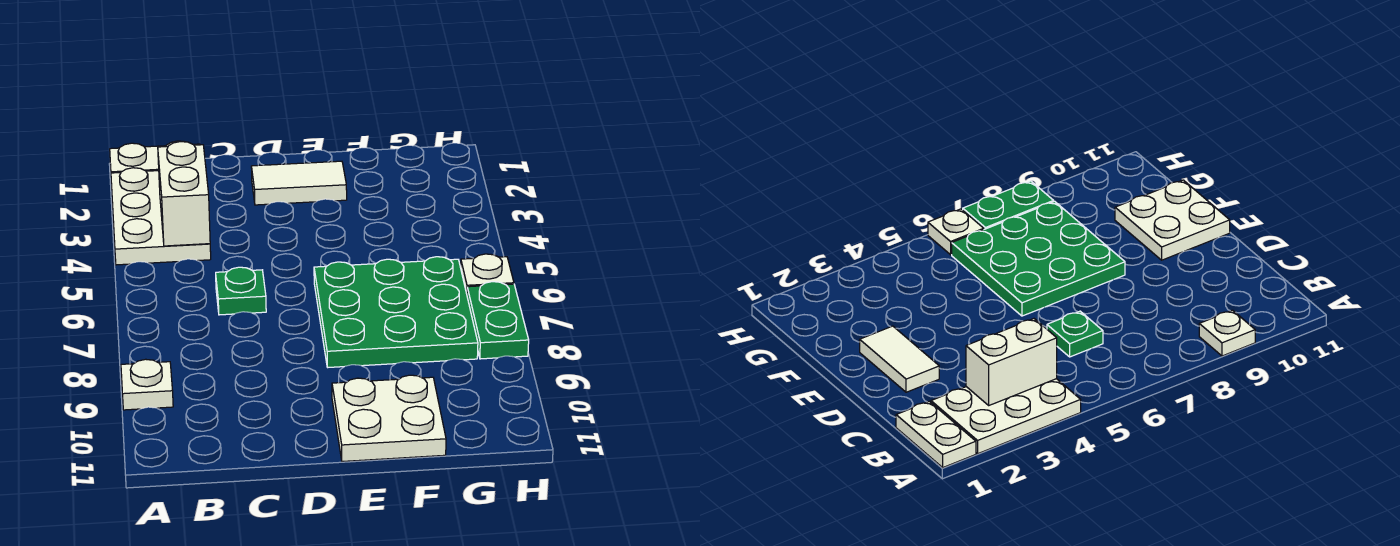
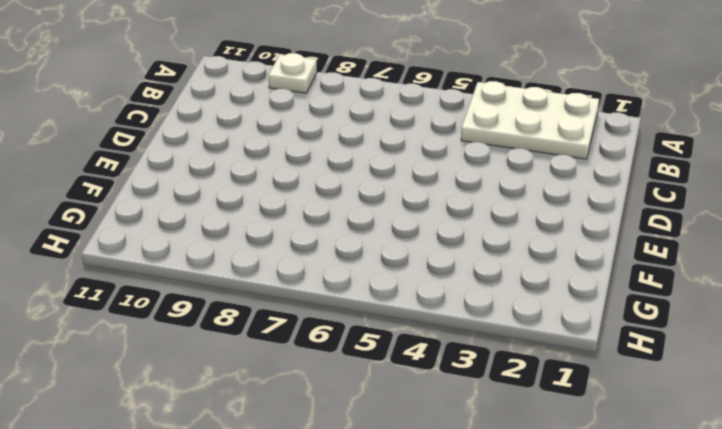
none -> white 1x2 plate [110,141,200,173]
none -> green 1x1 plate [216,267,266,315]

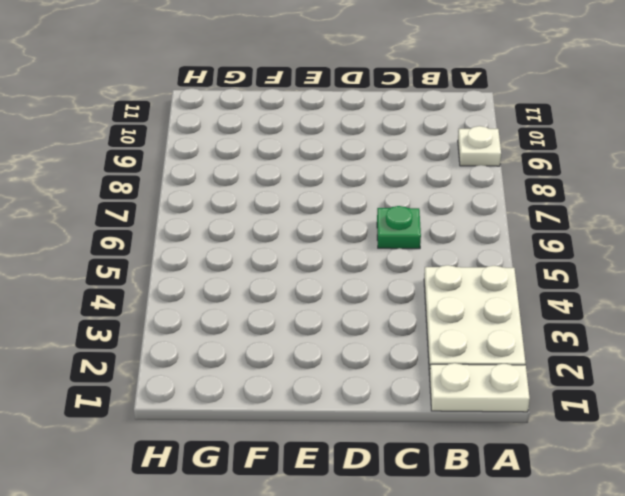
none -> white 1x2 tile [251,161,347,205]
none -> green 3x3 plate [314,257,478,367]

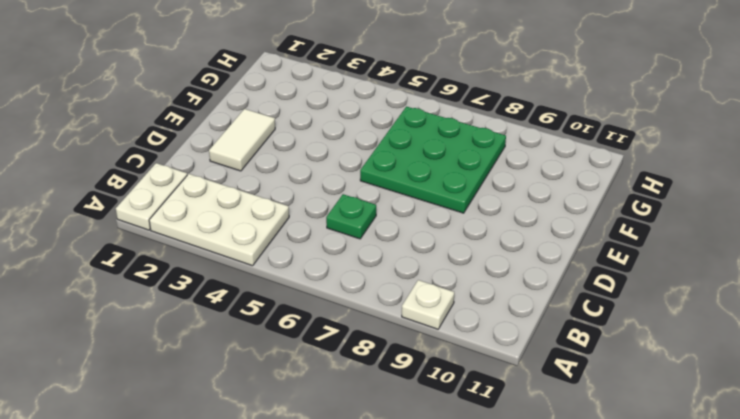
none -> white 2x2 plate [332,375,446,461]
none -> white 1x1 plate [461,254,514,293]

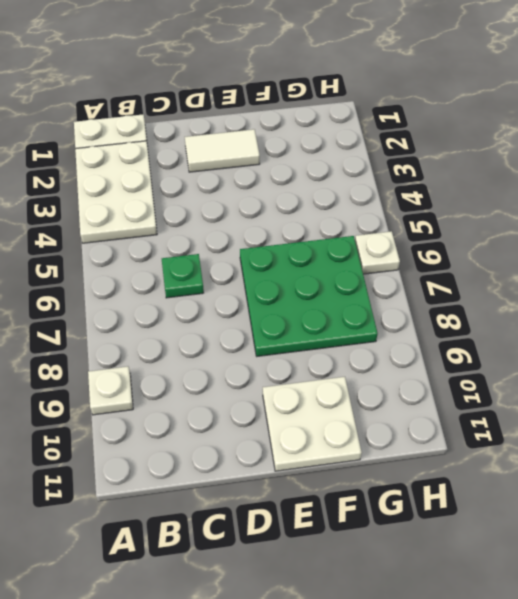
none -> green 1x2 plate [467,282,529,359]
none -> white 1x2 brick [158,142,210,246]

